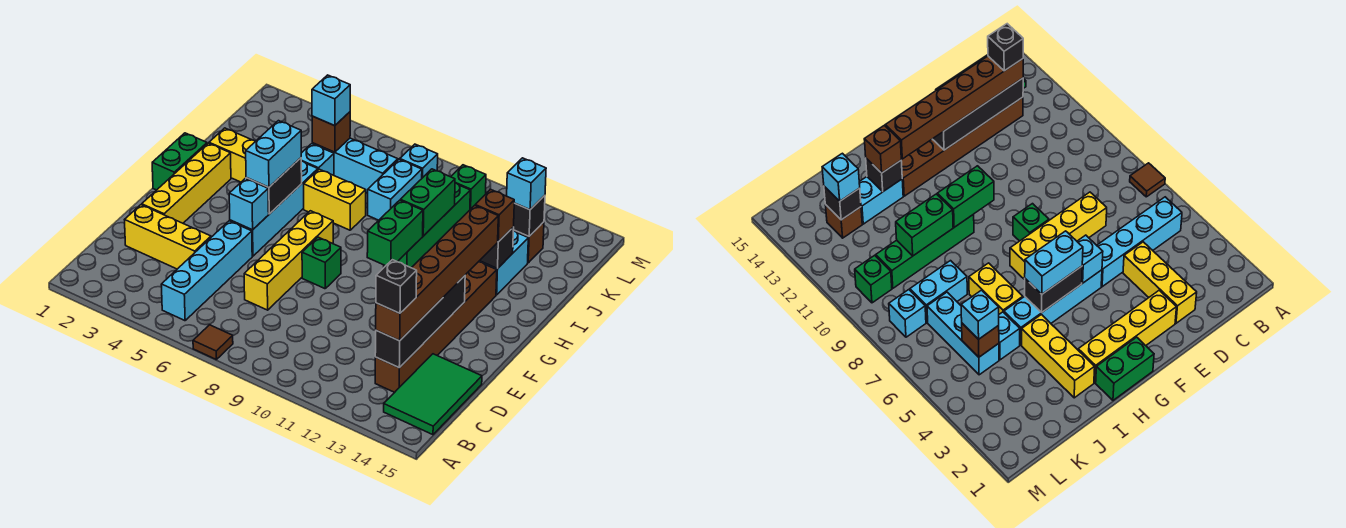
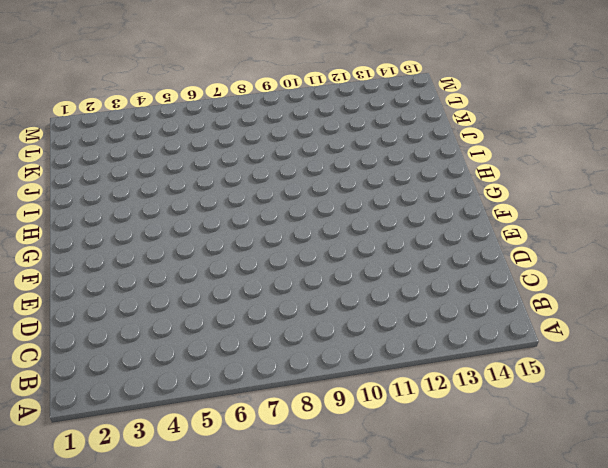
none -> brown 1x1 tile [193,325,233,359]
none -> cyan 1x4 brick [161,221,252,321]
none -> green 2x3 tile [384,354,482,435]
none -> brown 1x6 brick [375,262,497,392]

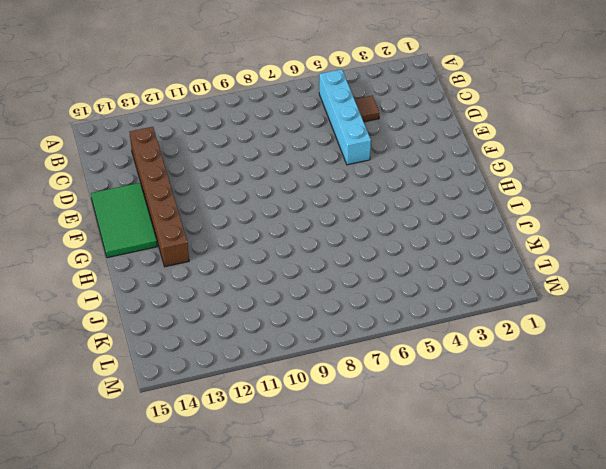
brown 1x1 tile [354,96,379,122] -> brown 1x1 tile moved to [193,325,233,359]
green 2x3 tile [91,183,157,258] -> green 2x3 tile moved to [384,354,482,435]
none -> yellow 1x3 brick [125,205,211,269]
none -> yellow 1x4 brick [244,211,333,310]
none -> yellow 1x4 brick [142,143,231,223]
none -> cyan 1x4 brick [230,161,318,256]

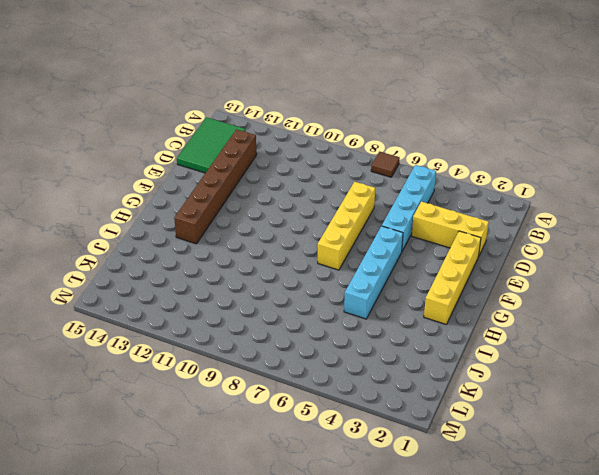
none -> green 1x1 brick [302,237,341,289]
none -> green 1x2 brick [152,133,207,190]
none -> green 1x4 brick [384,183,470,268]
none -> yellow 1x3 brick [209,128,255,182]

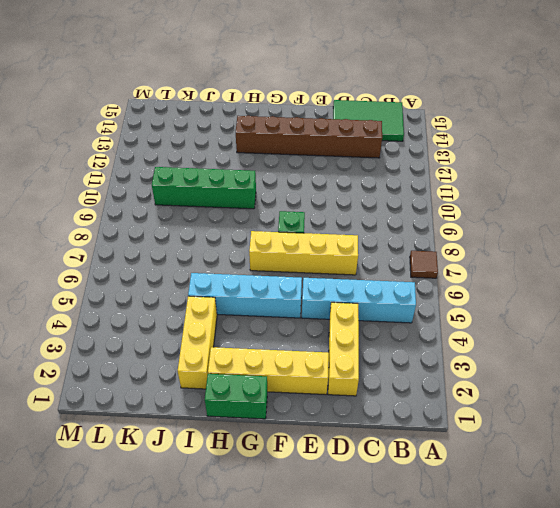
none -> yellow 1x2 brick [304,169,366,230]
none -> cyan 1x2 brick [479,230,528,295]
none -> cyan 1x1 brick [301,144,334,175]
none -> cyan 1x2 brick [368,159,422,220]

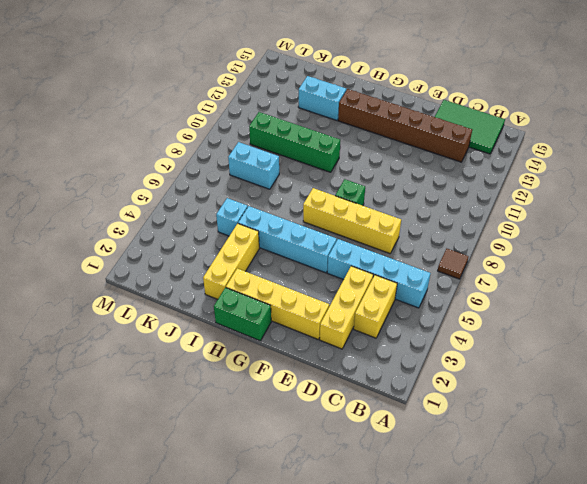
yellow 1x2 brick [354,275,397,338] -> yellow 1x2 brick moved to [304,169,366,230]
none -> cyan 1x3 brick [312,138,398,193]
none -> brown 1x1 brick [514,222,544,263]
none -> cyan 1x1 brick [400,144,438,178]
none -> green 1x1 brick [451,165,486,209]

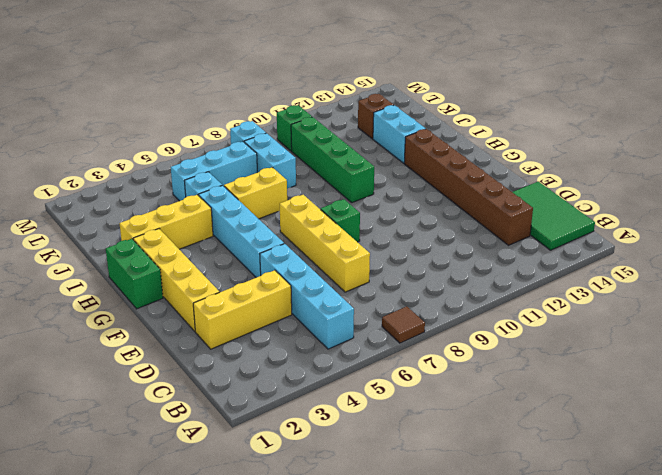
none -> black 1x4 brick [375,276,465,368]
none -> cyan 1x1 brick [229,178,269,230]
none -> black 1x2 brick [246,158,302,214]
none -> green 1x2 brick [367,200,423,266]

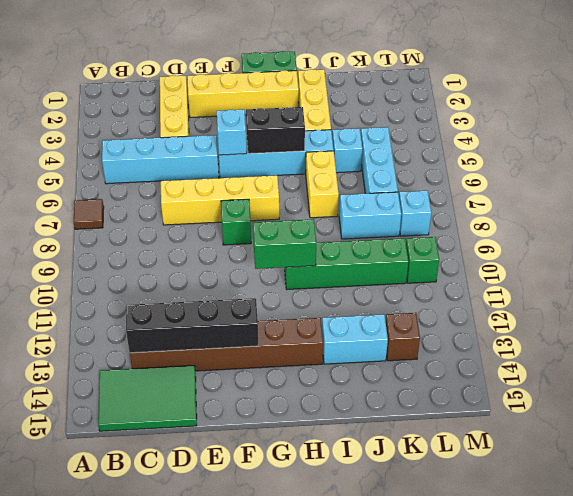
none -> green 1x2 brick [401,169,455,236]
none -> black 1x1 brick [480,227,514,269]
none -> brown 1x1 brick [312,112,350,152]
none -> black 1x1 brick [513,195,545,236]

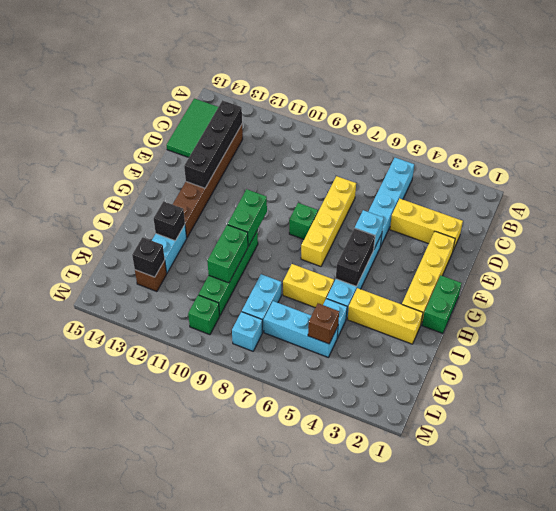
none -> brown 1x1 tile [193,325,233,359]
none -> brown 1x6 brick [376,205,498,341]
none -> cyan 1x2 brick [246,121,301,187]
none -> brown 1x1 brick [475,189,514,242]

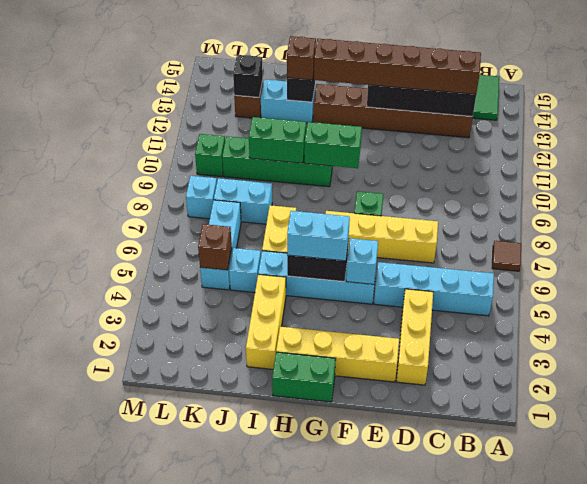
none -> cyan 1x1 brick [312,75,350,126]
none -> cyan 1x1 brick [507,158,546,210]
none -> black 1x1 brick [376,260,417,313]

